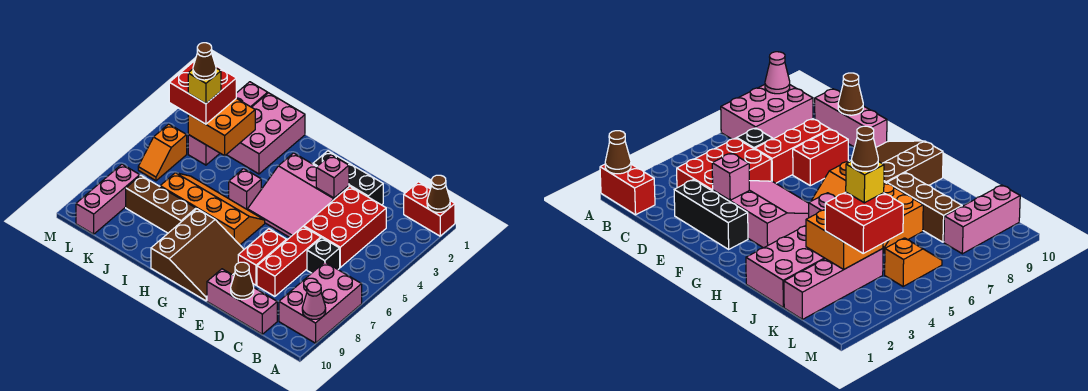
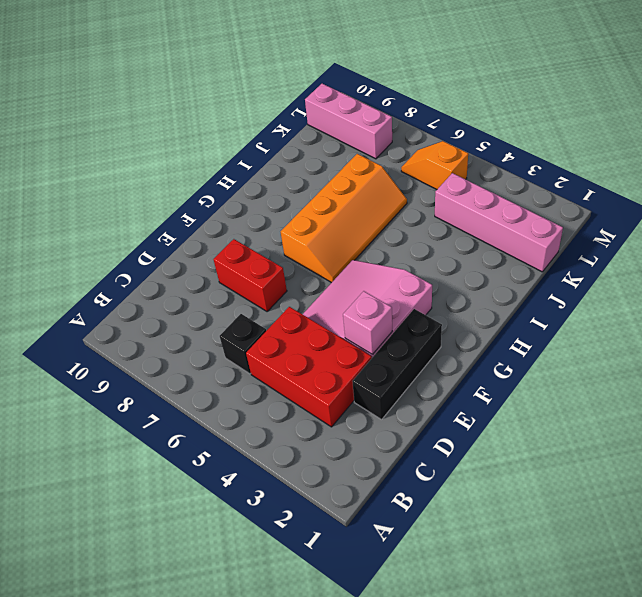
none -> red 1x2 brick [404,182,455,236]
none -> pink 2x3 brick [279,262,362,343]
none -> pink 1x3 brick [207,269,277,334]

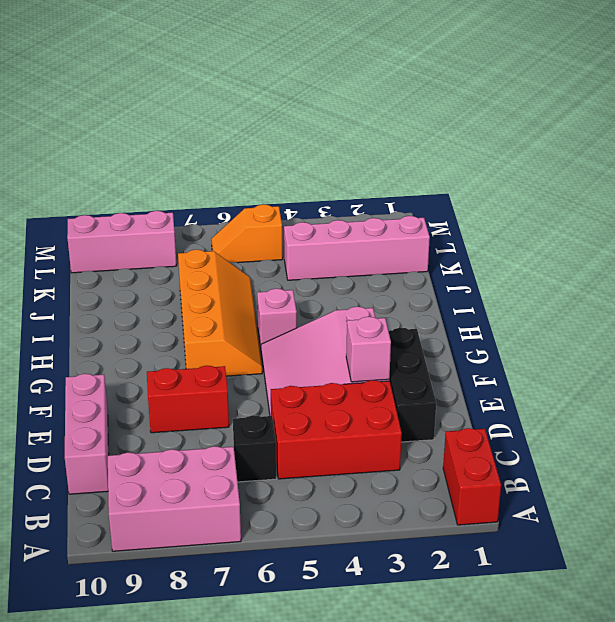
none -> red 1x3 brick [257,226,321,296]
none -> brown 3x3 slope [151,209,244,301]
none -> pink 2x3 brick [226,93,305,174]

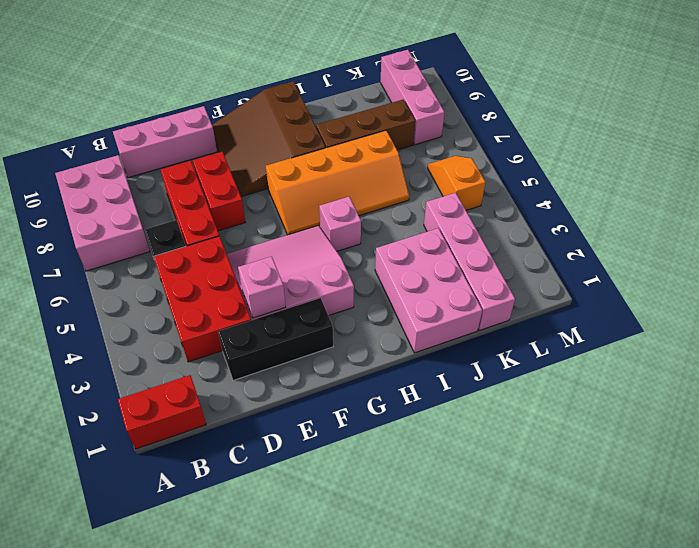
none -> brown 1x1 cone [427,175,450,212]
none -> pink 1x1 cone [302,282,326,319]
none -> brown 1x1 cone [231,262,254,299]

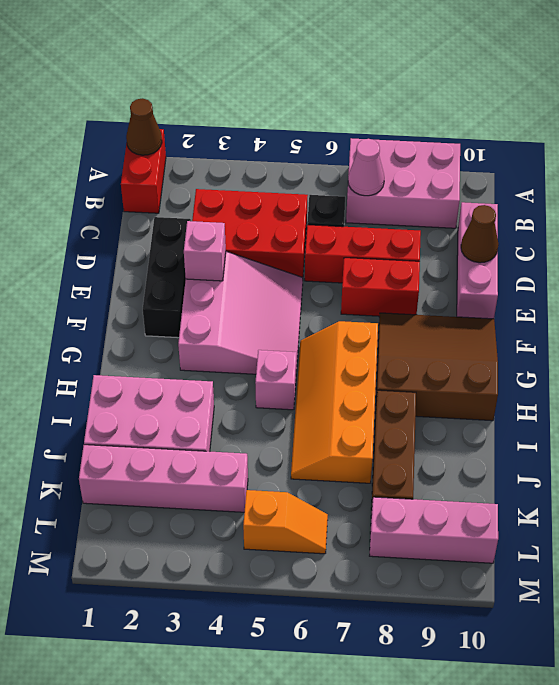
pink 1x1 cone [348,139,384,196] -> pink 1x1 cone moved to [302,282,326,319]
none -> orange 2x2 brick [188,98,255,156]
none -> red 2x2 brick [169,61,236,124]
none -> yellow 1x1 brick [188,68,221,104]

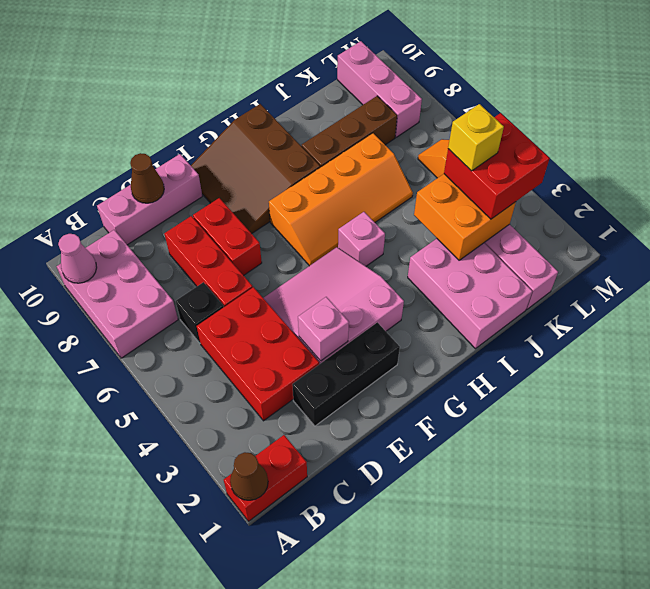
none -> brown 1x1 cone [193,43,216,80]

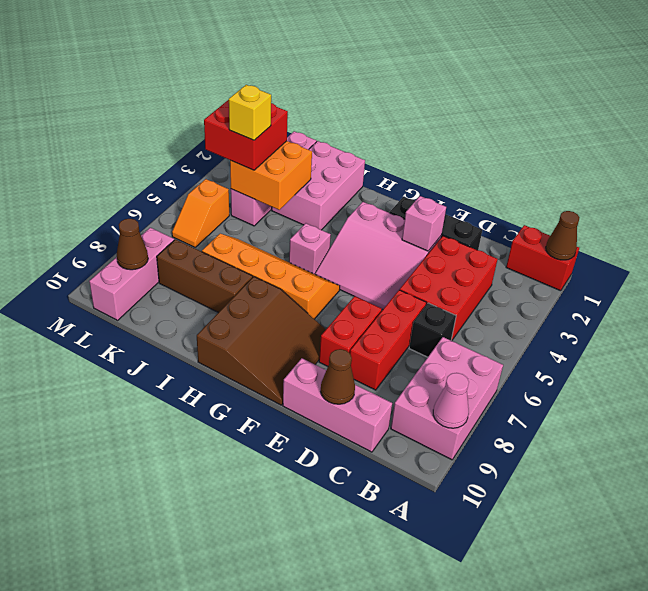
brown 1x1 cone [117,219,148,270] -> brown 1x1 cone moved to [193,43,216,80]

